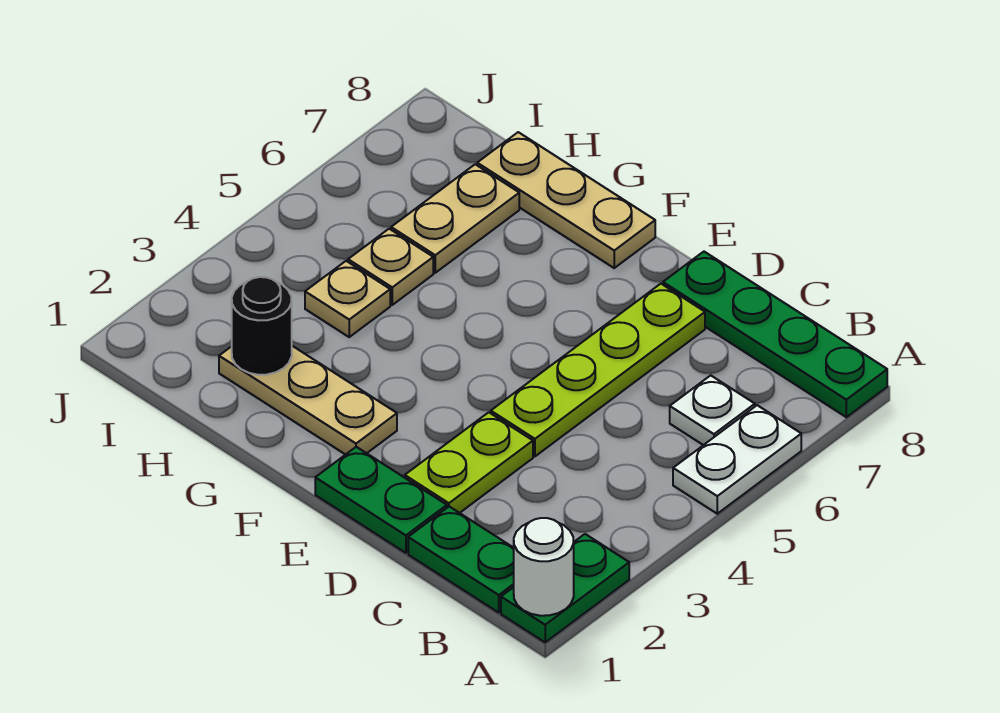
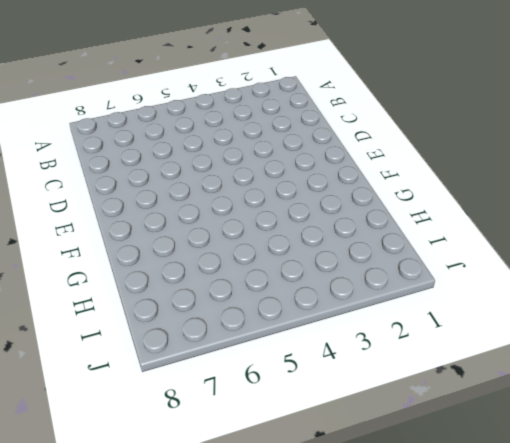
none -> green 1x2 plate [501,534,629,642]
none -> white 1x2 plate [673,405,801,514]
none -> green 1x4 plate [663,252,887,417]

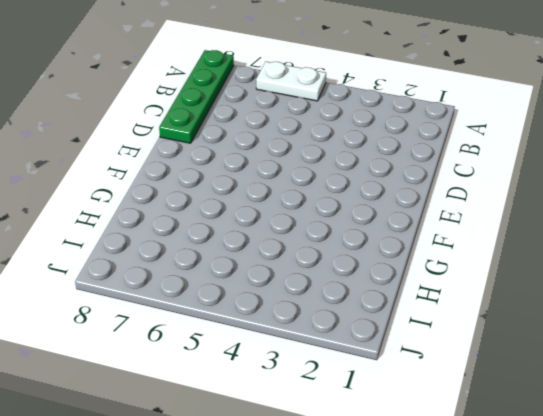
none -> green 1x2 plate [501,534,629,642]
none -> green 1x2 plate [408,507,514,612]
none -> white 1x1 plate [670,375,755,445]

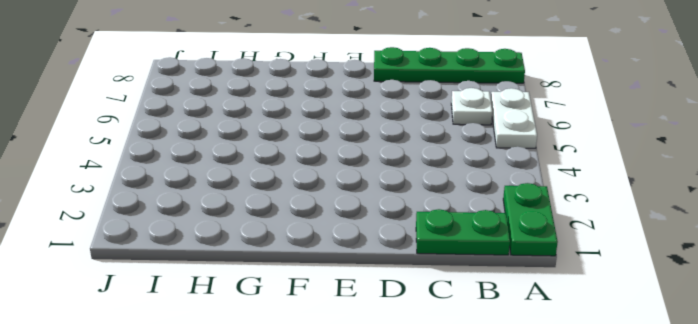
none -> green 1x2 plate [315,447,447,553]
none -> lime 1x2 plate [405,412,533,513]
none -> lime 1x4 plate [491,284,705,456]

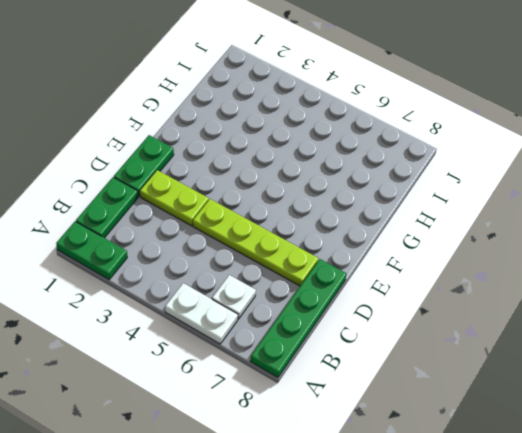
none -> tan 1x3 plate [219,346,397,455]
none -> tan 1x3 plate [477,132,655,268]
none -> tan 1x1 plate [305,261,390,337]

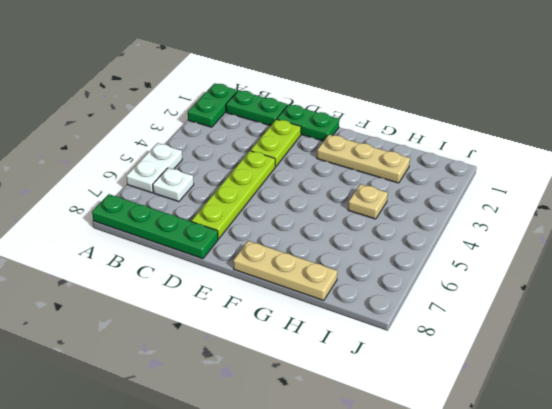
none -> tan 1x1 plate [348,229,433,305]
none -> tan 1x2 plate [391,164,519,273]
none -> white 1x1 round brick [514,518,574,616]

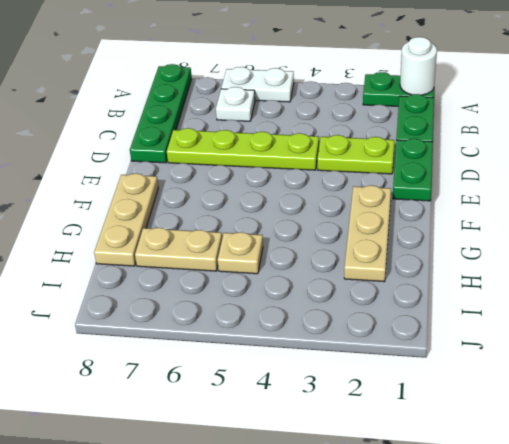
none -> tan 1x1 plate [305,261,390,337]
none -> black 1x1 round brick [232,277,292,375]

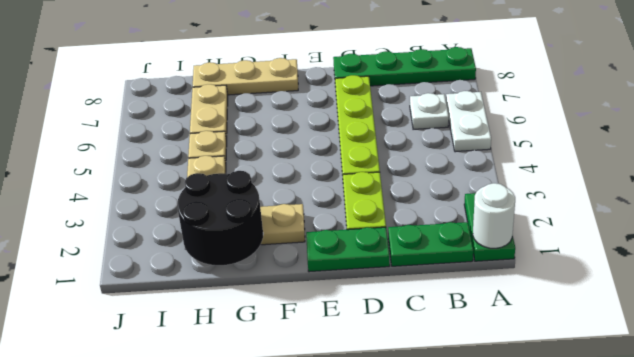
black 2x2 round brick [177,171,263,265] -> black 1x1 round brick [232,277,292,375]

